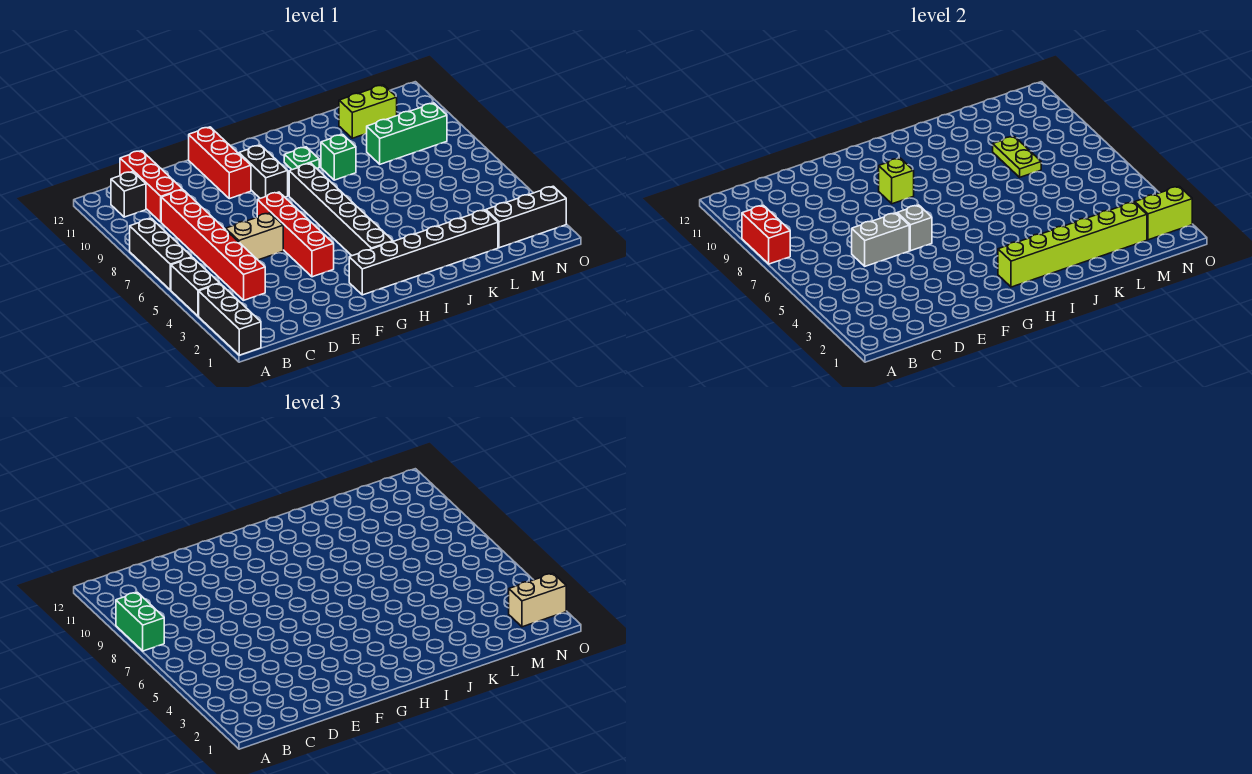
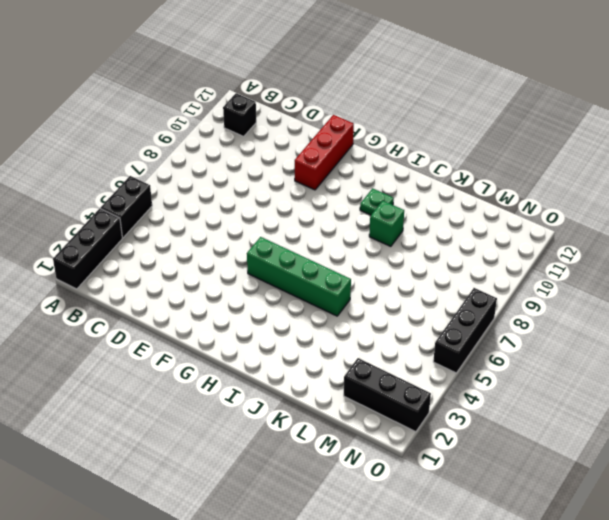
green 1x4 brick [247,237,351,316] -> black 1x6 brick [289,163,393,256]
black 1x3 brick [433,288,497,373] -> black 1x3 brick moved to [130,218,192,290]
none -> red 1x6 brick [161,190,265,300]
none -> red 1x3 brick [120,151,183,222]
none -> tan 1x2 brick [226,213,283,260]

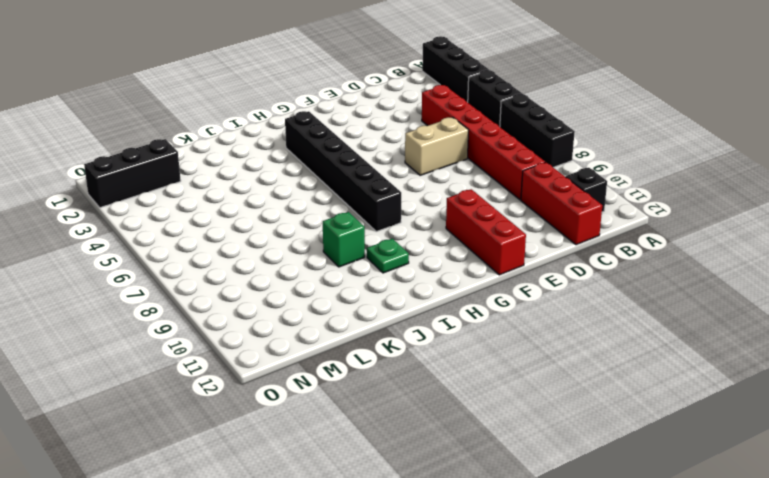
none -> red 1x4 brick [257,192,334,277]
none -> black 1x6 brick [349,210,498,295]
none -> black 1x2 brick [239,145,288,198]

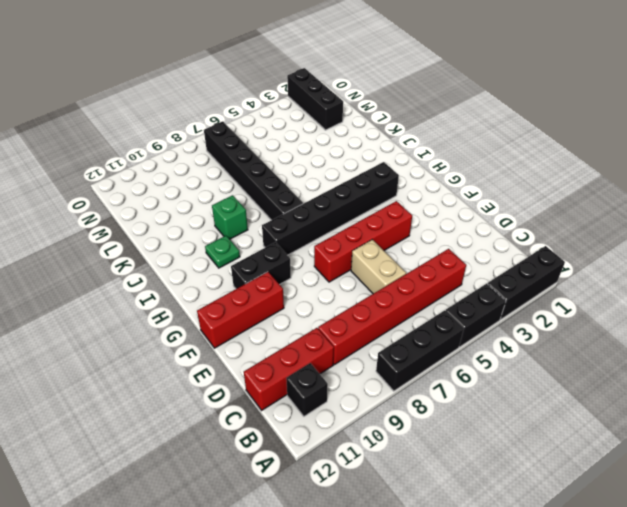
black 1x6 brick [204,121,303,220] -> black 1x6 brick moved to [349,210,498,295]
none -> green 1x3 brick [367,103,447,164]
none -> lime 1x2 brick [339,85,397,138]
none -> red 1x2 brick [742,205,790,264]

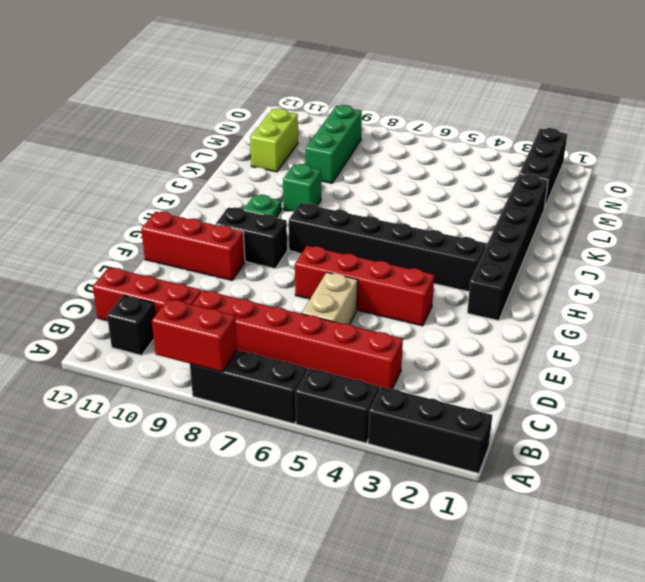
none -> grey 1x2 brick [852,213,909,266]
none -> grey 1x1 brick [897,205,932,251]
none -> lime 1x1 brick [879,158,914,204]

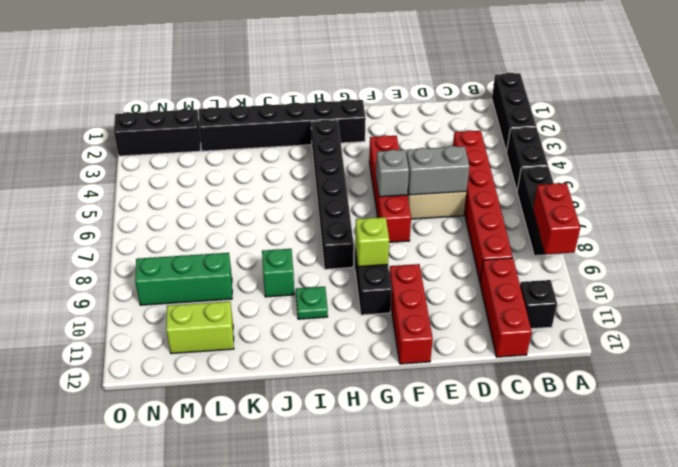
none -> lime 1x6 brick [998,202,1147,287]
none -> lime 1x2 plate [993,136,1041,177]
none -> lime 1x2 brick [1135,186,1192,240]

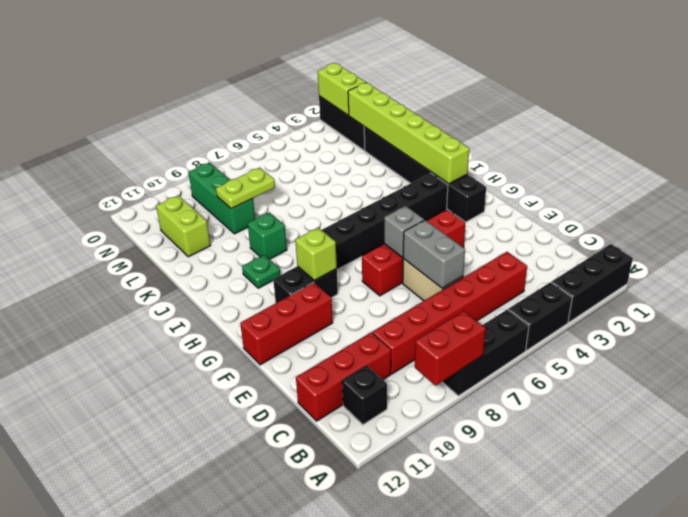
none -> green 1x2 brick [116,592,164,651]
none -> tan 1x2 brick [509,573,566,627]

